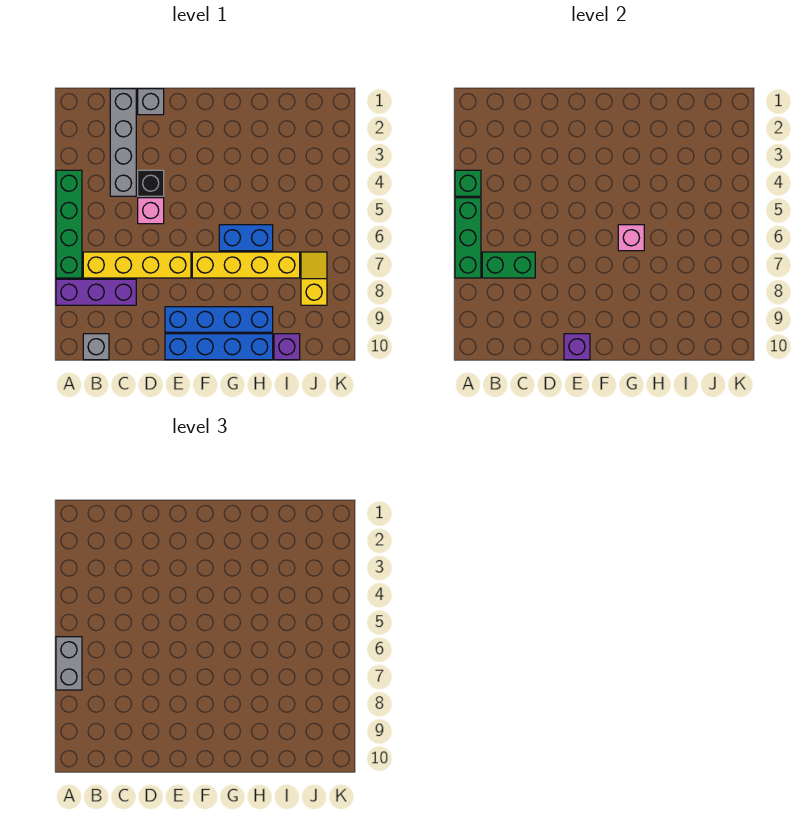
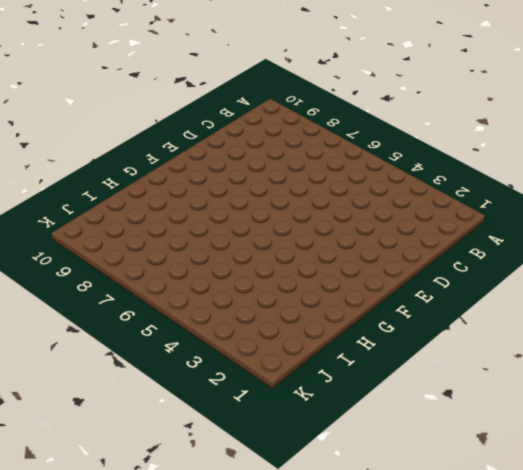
none -> green 1x4 brick [56,170,82,278]
none -> purple 1x3 brick [56,279,136,305]
none -> yellow 1x4 brick [83,252,191,278]

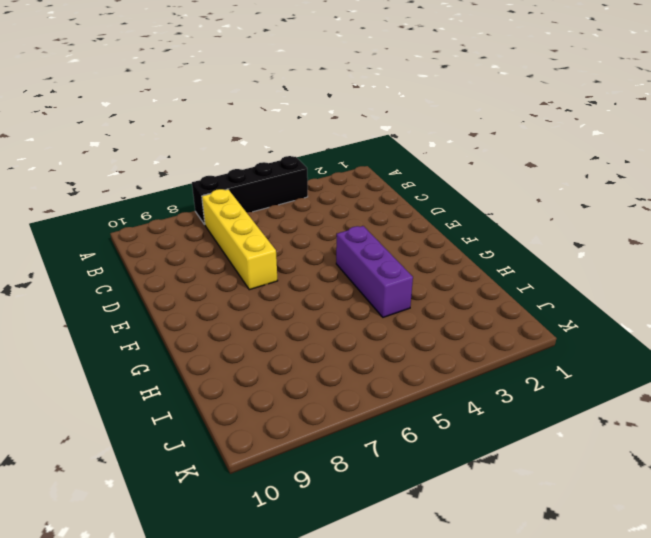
black 1x4 brick [192,156,308,224] -> green 1x4 brick [56,170,82,278]
purple 1x3 brick [336,226,413,317] -> purple 1x3 brick moved to [56,279,136,305]
none -> grey 1x1 brick [83,334,109,360]
none -> grey 1x4 brick [110,89,136,196]
none -> grey 1x1 brick [138,89,164,115]

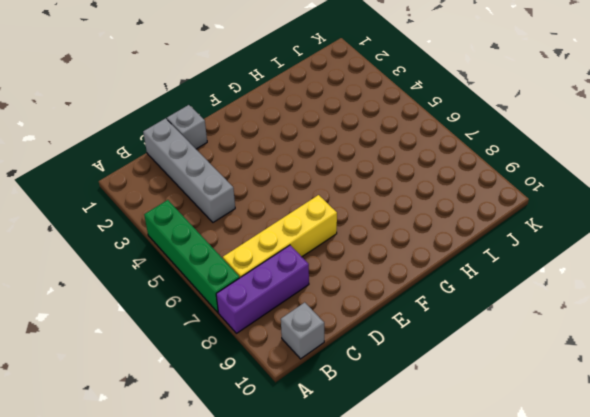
none -> black 1x1 brick [138,170,164,196]
none -> pink 1x1 brick [138,198,164,224]
none -> blue 1x4 brick [165,307,273,332]

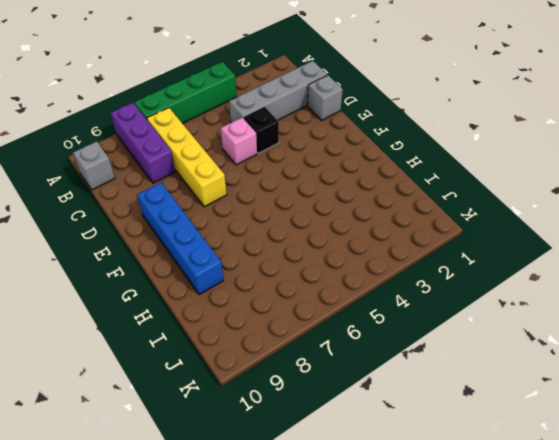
none -> blue 1x4 brick [165,334,273,360]
none -> yellow 1x4 brick [192,252,300,278]
none -> blue 1x2 brick [219,225,273,251]

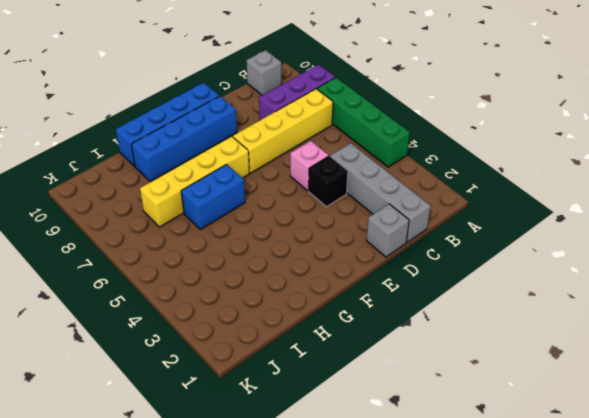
none -> purple 1x1 brick [274,334,300,360]
none -> yellow 1x2 slope [301,252,327,305]
none -> green 1x1 brick [455,170,481,196]

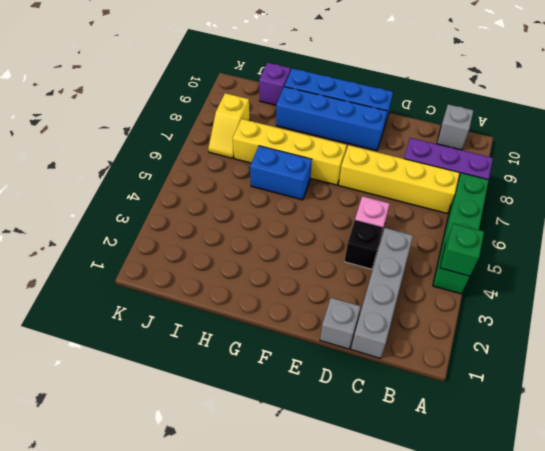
none -> green 1x3 brick [455,198,481,278]
none -> green 1x2 brick [482,252,535,278]
none -> purple 1x1 brick [564,334,590,360]

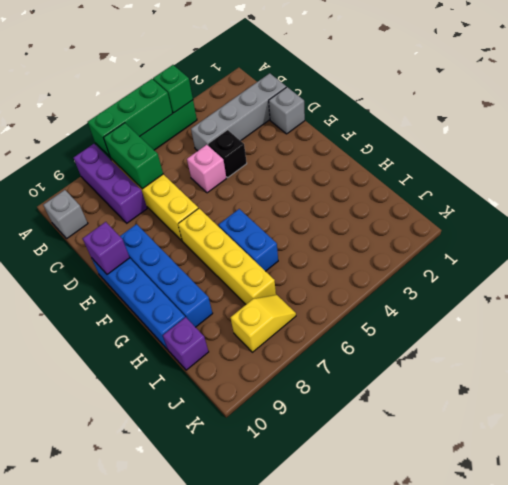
none -> pink 1x1 brick [618,225,644,251]
none -> grey 1x2 brick [56,637,82,690]

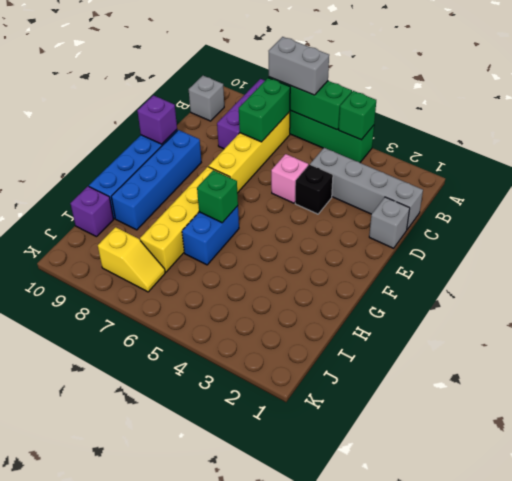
green 1x1 brick [197,170,238,223] -> pink 1x1 brick [618,225,644,251]

